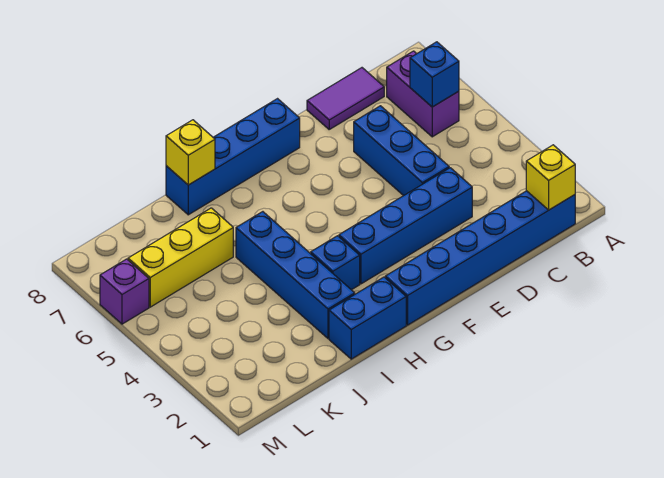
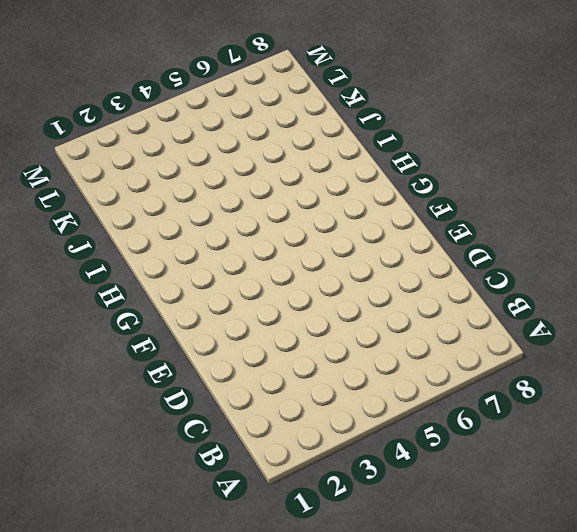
none -> blue 1x6 brick [385,191,575,325]
none -> purple 1x2 brick [387,51,459,137]
none -> purple 1x2 tile [307,68,384,129]

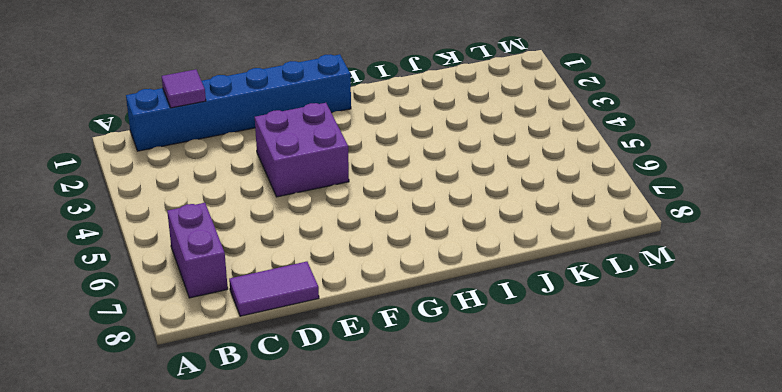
purple 1x1 tile [162,69,206,108] -> none
purple 2x2 brick [255,103,349,197] -> blue 1x4 brick [339,168,472,284]
none -> blue 1x3 brick [354,106,449,196]
none -> blue 1x4 brick [166,99,300,215]
none -> blue 1x2 brick [329,277,406,359]

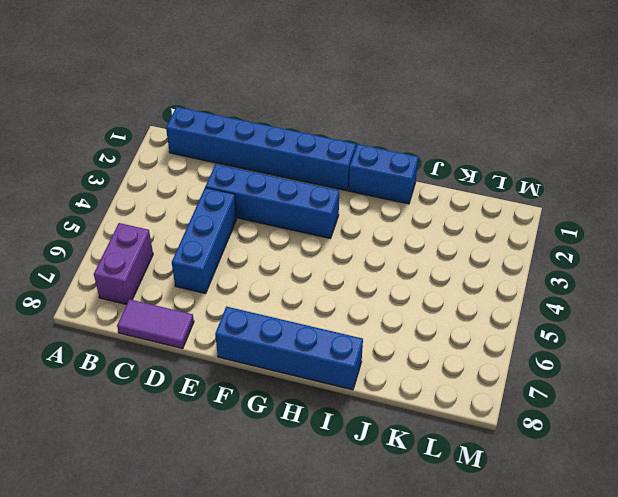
none -> blue 1x1 brick [311,236,360,290]
none -> blue 1x4 brick [236,212,355,338]
none -> yellow 1x3 brick [128,208,233,307]

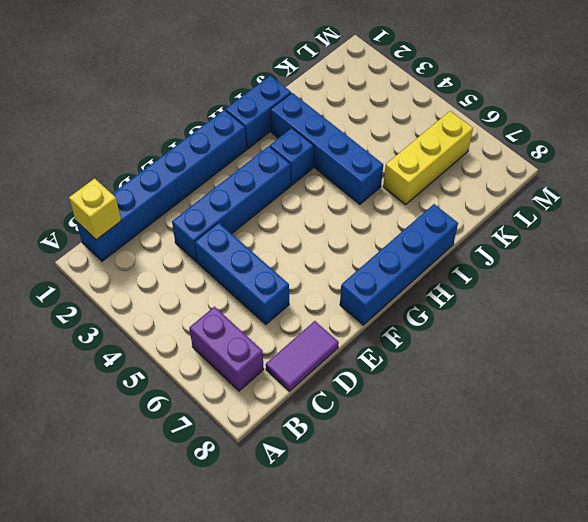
none -> purple 1x1 brick [100,259,149,324]
none -> blue 1x1 brick [410,42,459,107]
none -> yellow 1x1 brick [166,120,215,185]

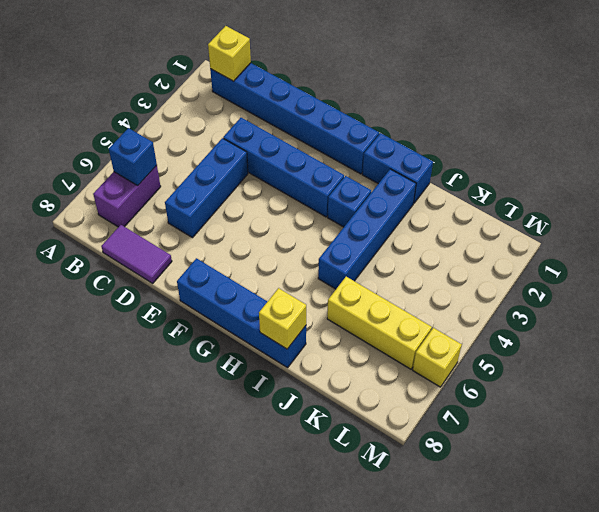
yellow 1x1 brick [413,328,462,387] -> purple 1x1 brick [100,259,149,324]

